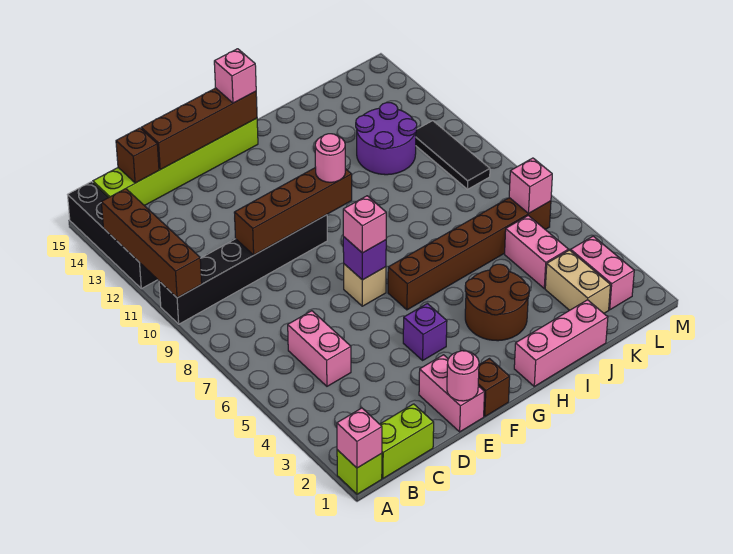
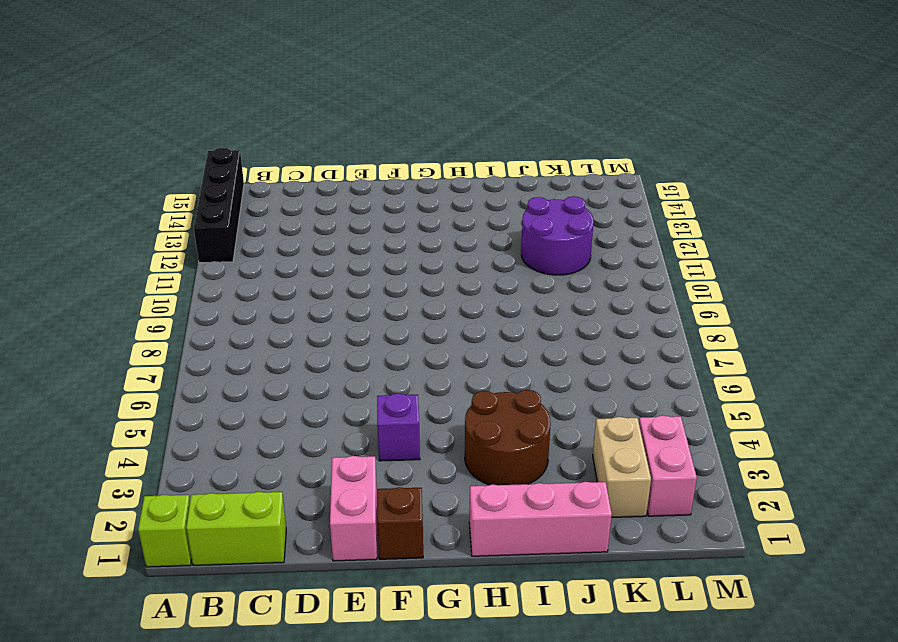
none -> black 1x6 brick [159,215,327,324]
none -> lime 1x6 brick [93,118,258,206]
none -> pink 1x2 brick [288,311,351,386]

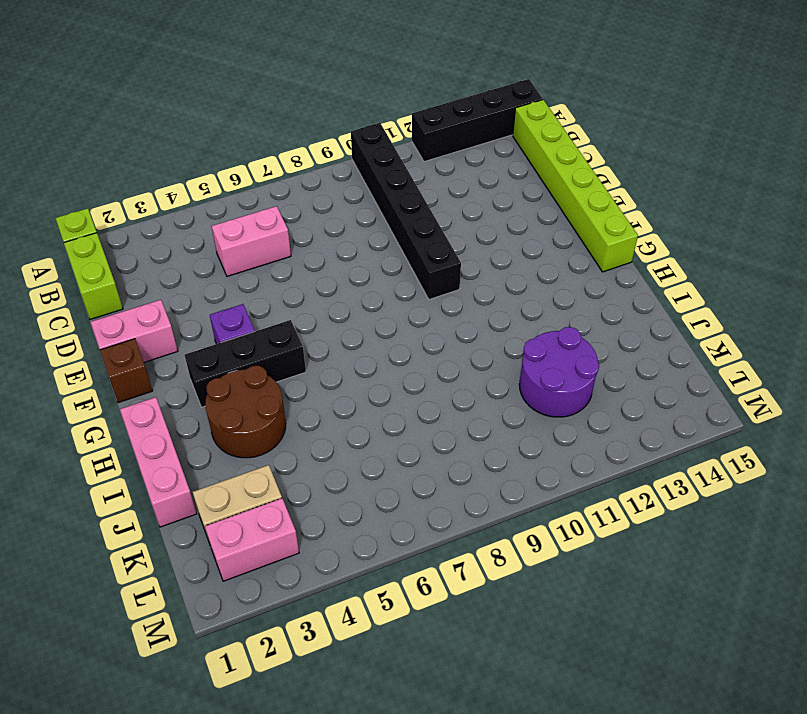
black 1x3 brick [185,320,306,407] -> none
none -> tan 1x1 brick [344,264,386,306]
none -> brown 1x6 brick [388,198,551,310]
none -> pink 1x2 brick [505,216,569,288]

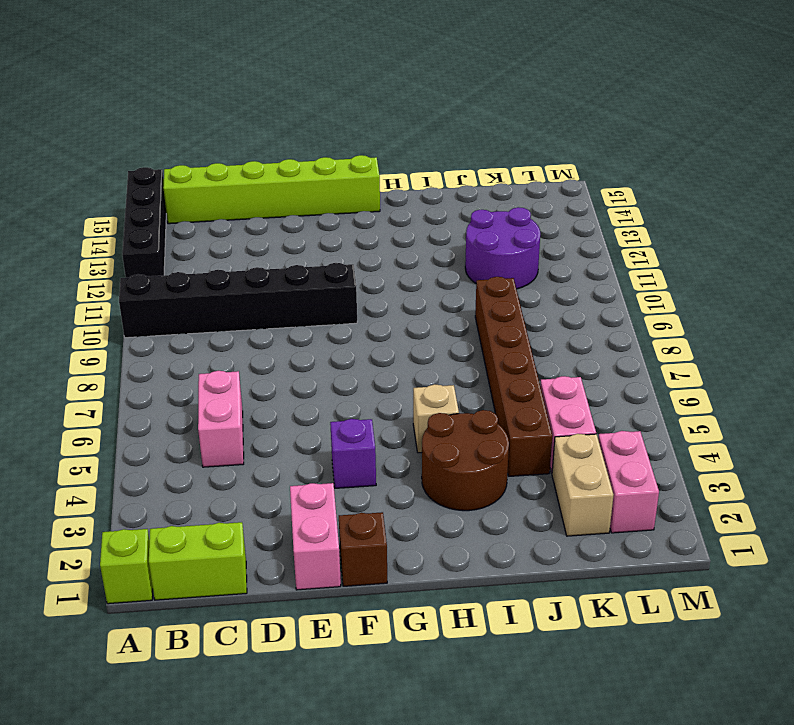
tan 1x1 brick [413,384,459,453] -> tan 1x1 brick moved to [344,264,386,306]
brown 1x6 brick [475,277,552,476] -> brown 1x6 brick turned to [388,198,551,310]
none -> pink 1x3 brick [514,300,608,386]
none -> black 1x3 tile [416,121,490,189]
none -> pink 1x1 brick [337,408,382,468]

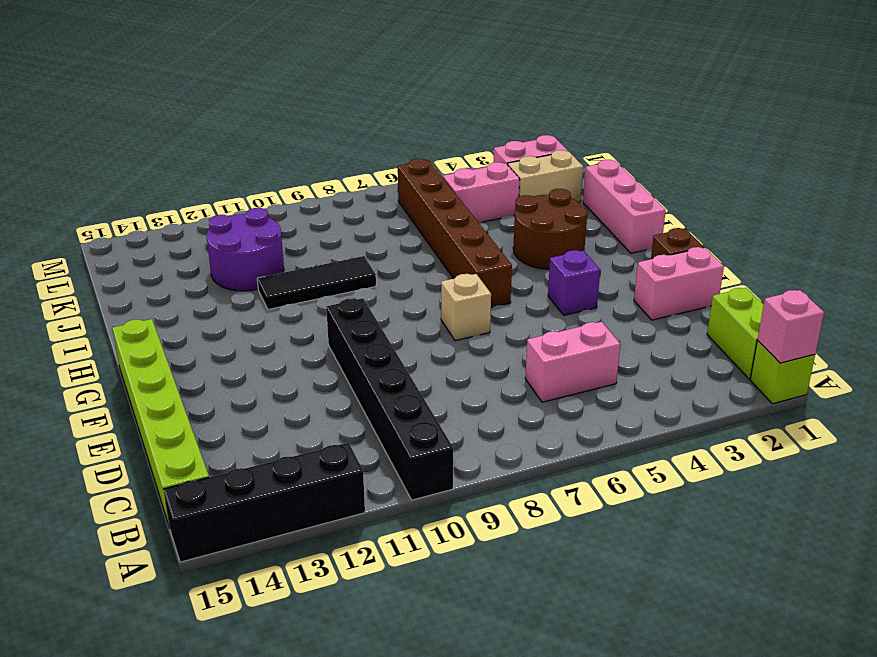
black 1x3 tile [257,256,376,310] -> black 1x3 tile moved to [416,121,490,189]
none -> brown 1x4 brick [101,189,202,298]
none -> brown 1x1 brick [116,128,159,183]
none -> brown 1x4 brick [234,167,352,255]

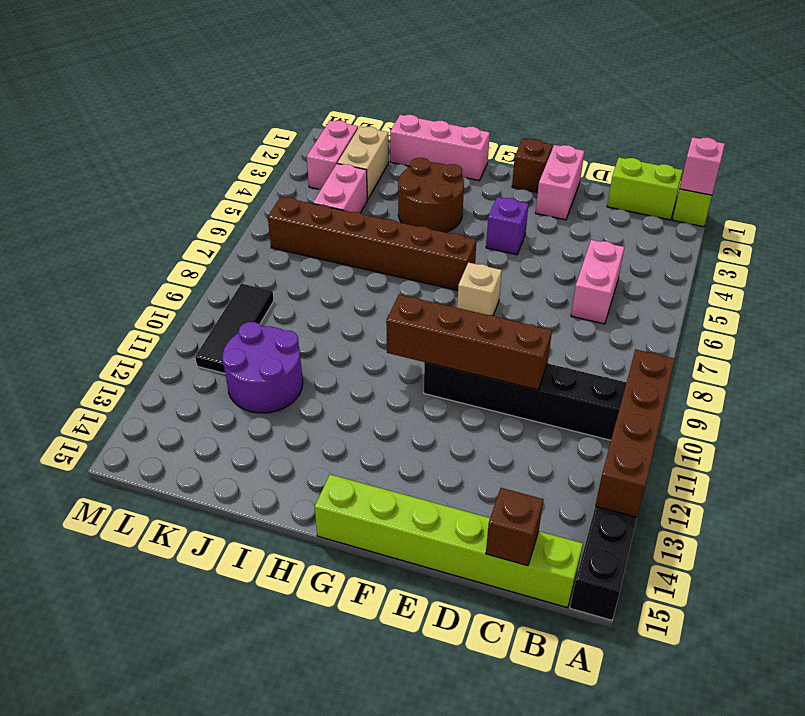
none -> brown 1x4 brick [141,88,257,170]
none -> pink 1x1 round brick [447,351,479,401]
none -> purple 1x1 brick [343,237,386,280]

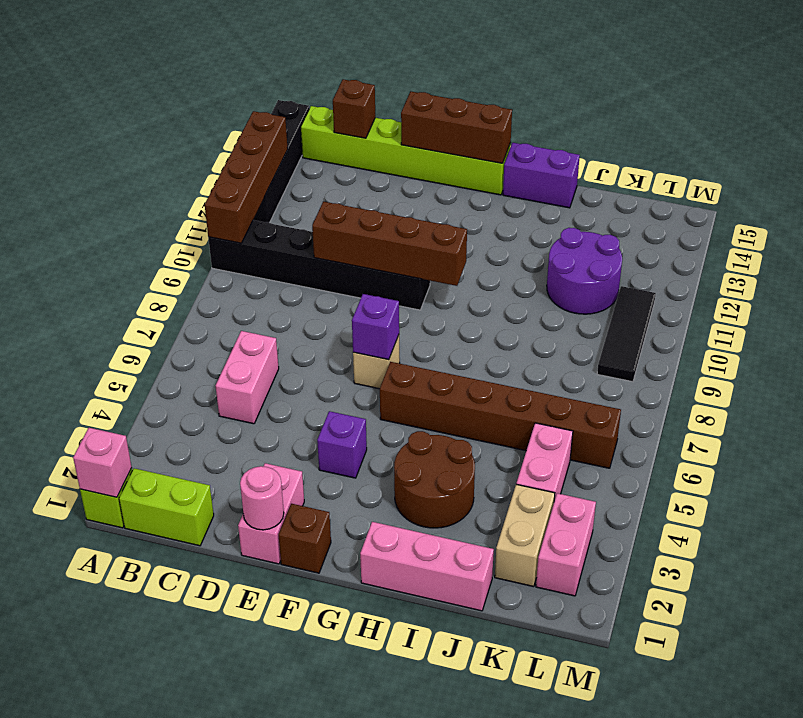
brown 1x3 brick [401,92,512,163] -> brown 1x4 brick [141,88,257,170]
purple 1x2 brick [503,143,580,208] -> none
none -> pink 1x1 brick [509,158,552,213]
none -> pink 1x1 brick [343,196,386,253]
none -> pink 1x1 round brick [315,134,345,182]

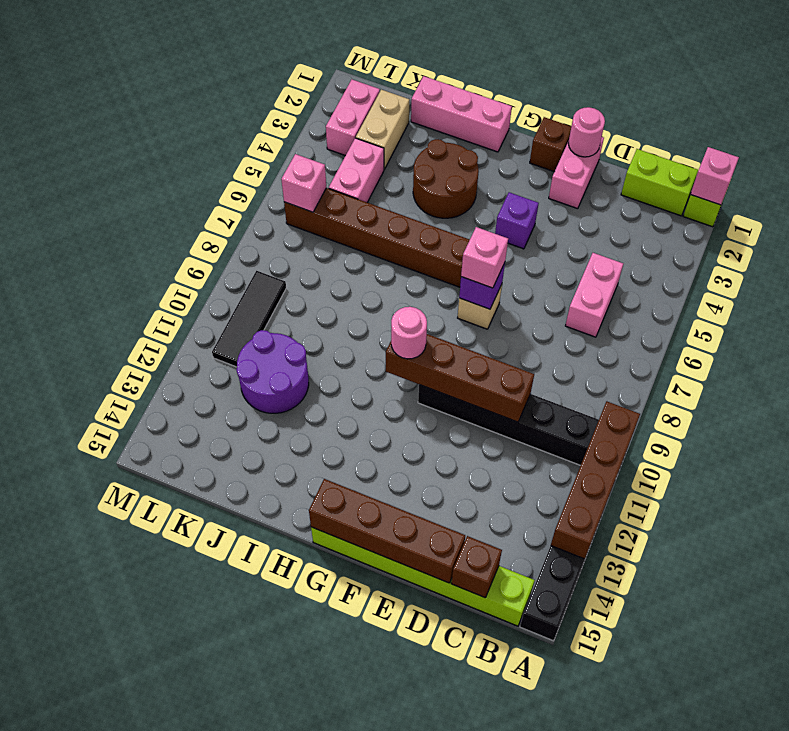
none -> pink 1x1 brick [214,49,256,103]

